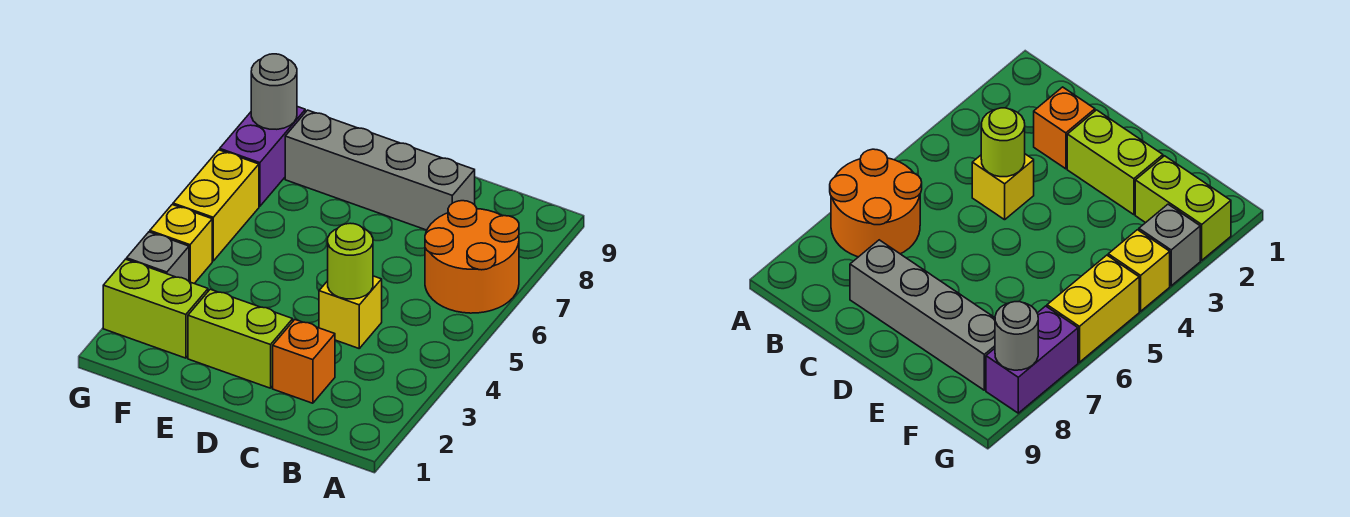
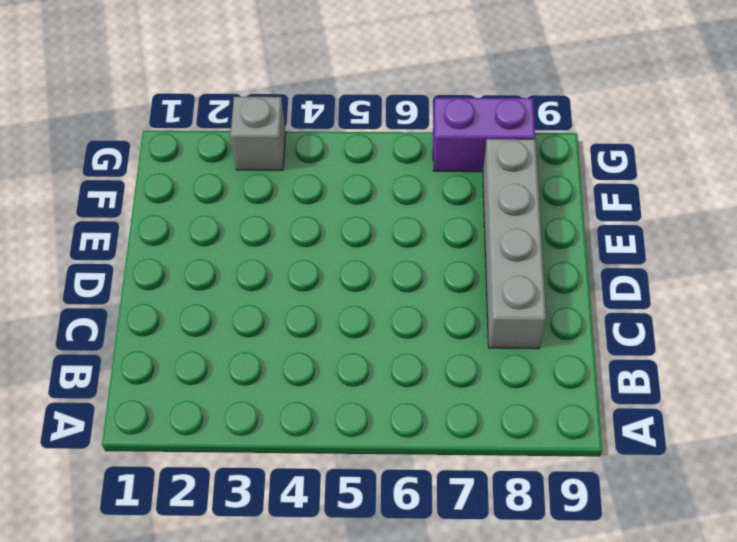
none -> orange 2x2 round brick [425,201,519,313]
none -> orange 1x1 brick [273,320,335,403]
none -> yellow 1x1 brick [319,276,382,348]

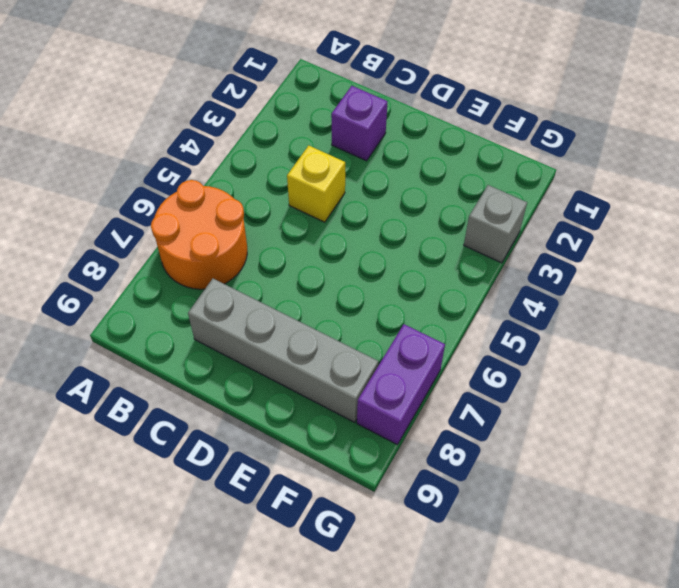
purple 1x1 brick [331,86,387,161] -> orange 1x1 brick [273,320,335,403]
none -> lime 1x2 brick [188,289,293,388]
none -> lime 1x2 brick [103,259,208,358]
none -> yellow 1x1 brick [150,205,212,283]

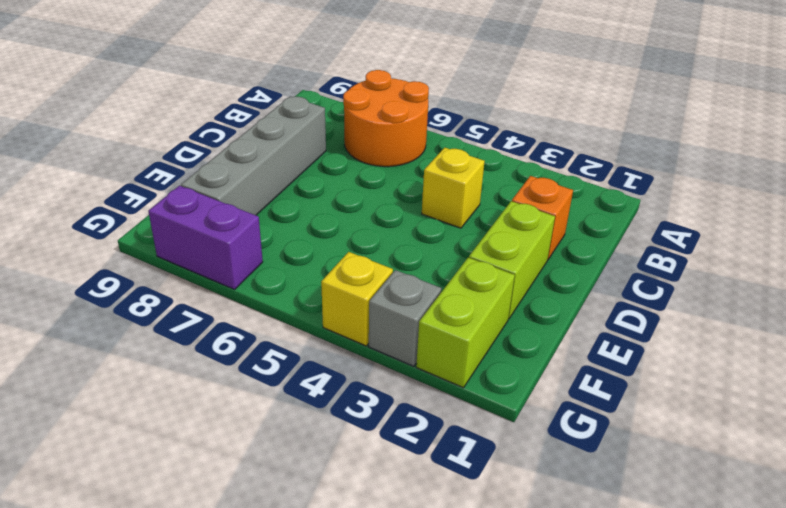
none -> yellow 1x2 brick [173,150,259,261]
none -> lime 1x1 round brick [328,223,373,299]
none -> grey 1x1 round brick [251,54,297,129]

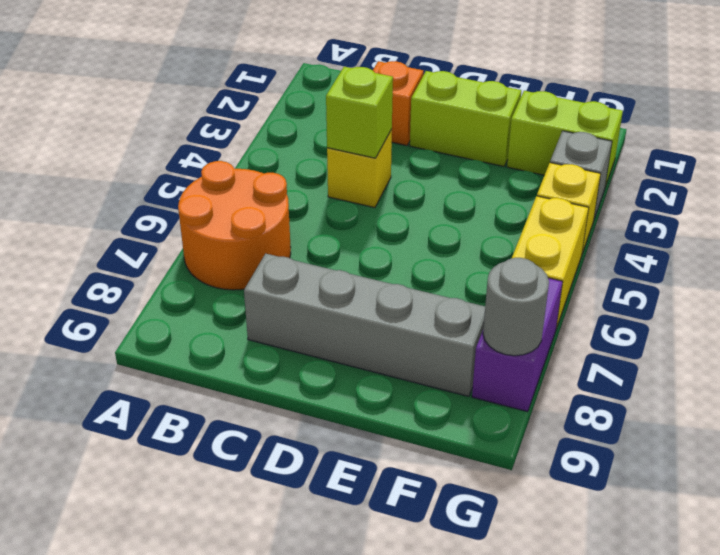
lime 1x1 brick [326,67,393,158] -> lime 1x1 round brick [328,223,373,299]

